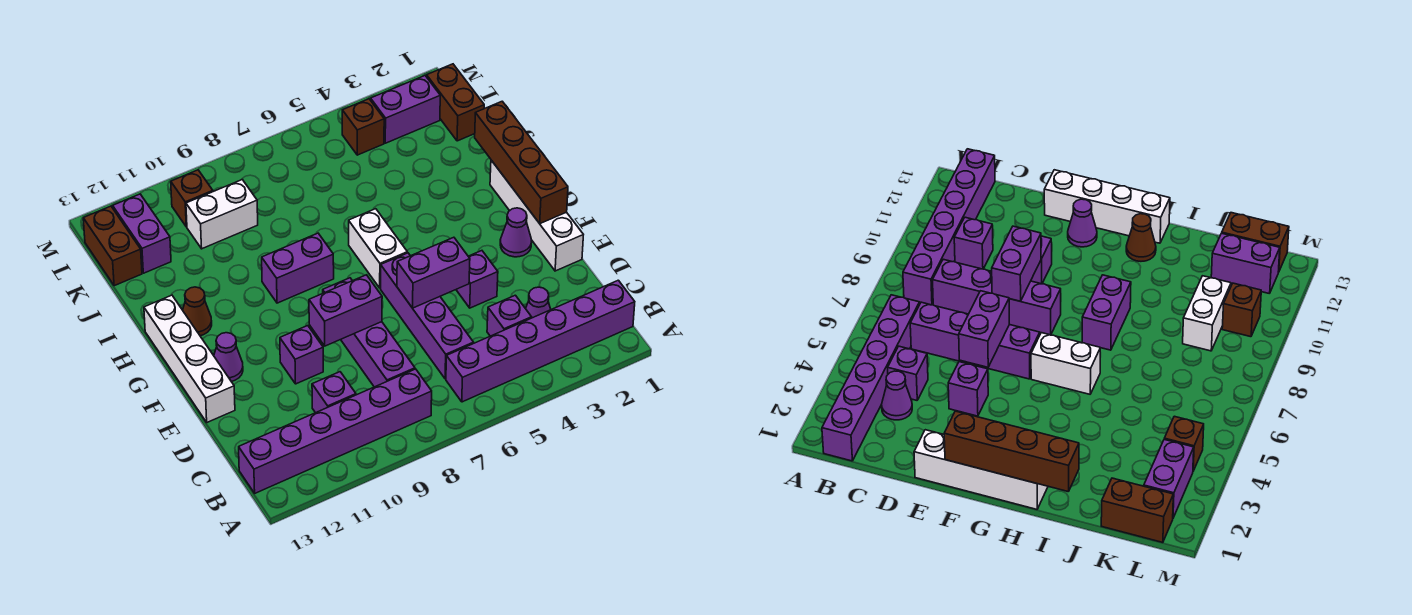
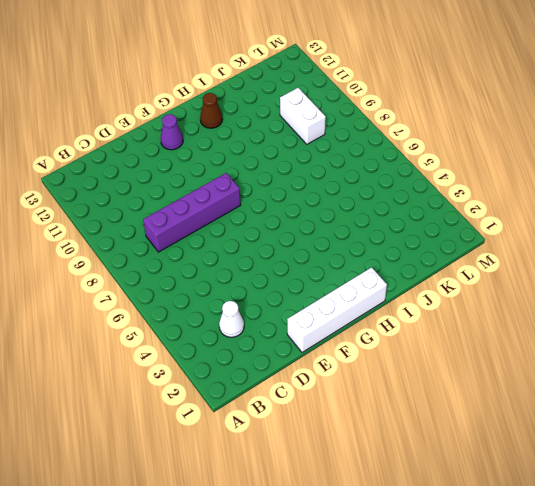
white 1x1 cone [219,301,244,337] -> purple 1x1 cone [525,287,551,318]
none -> purple 1x6 brick [446,280,635,402]
none -> purple 1x6 brick [239,369,432,493]
none -> purple 1x1 brick [487,295,531,336]

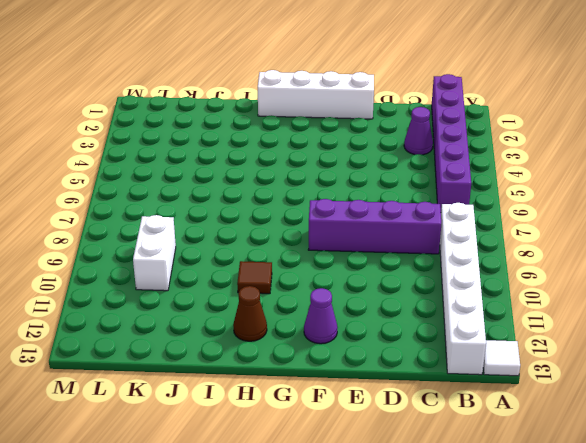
white 1x1 tile [483,340,520,376] -> none
white 1x6 brick [440,203,486,375] -> purple 1x6 brick [239,369,432,493]
brown 1x1 tile [237,261,272,294] -> none
none -> purple 1x1 brick [487,295,531,336]
none -> purple 1x4 brick [381,253,473,379]
none -> purple 1x1 brick [312,372,356,413]

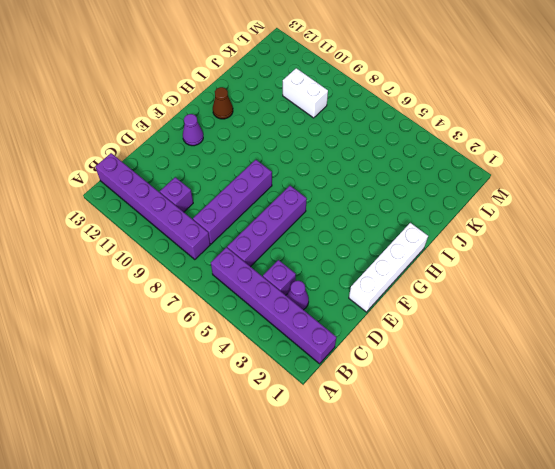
none -> purple 1x1 brick [456,251,498,308]
none -> purple 1x1 brick [280,326,323,384]
none -> white 1x4 brick [144,295,235,422]

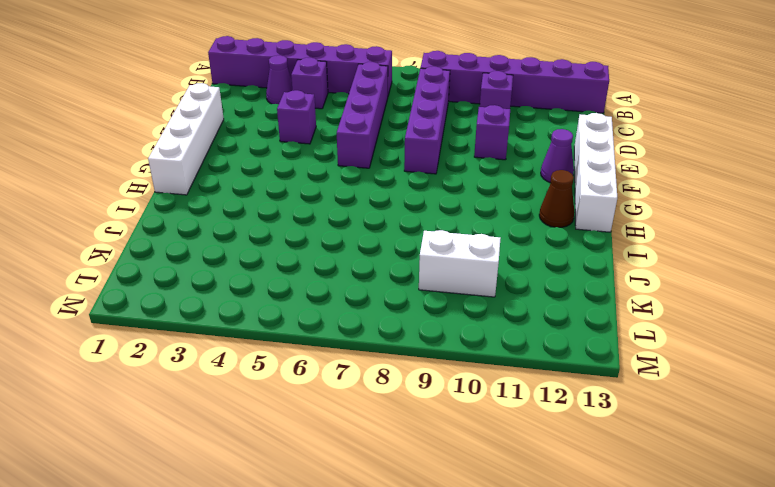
none -> purple 1x1 cone [500,208,531,257]
none -> white 1x2 brick [349,209,407,288]
none -> purple 1x2 brick [262,233,334,303]

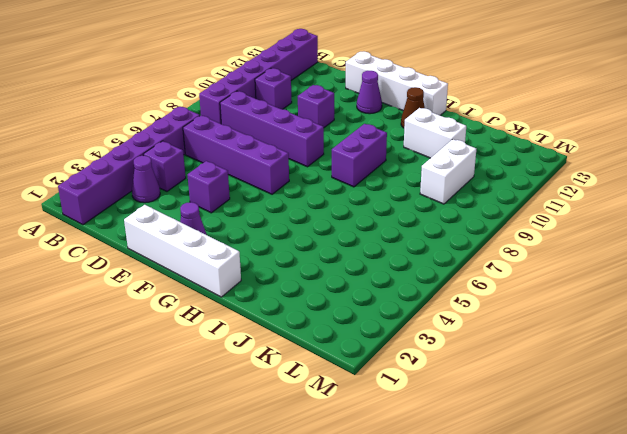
white 1x2 brick [404,108,466,158] -> white 1x2 brick moved to [349,209,407,288]
none -> brown 1x2 brick [427,64,484,141]
none -> purple 1x2 brick [113,194,171,273]
none -> brown 1x2 brick [83,206,142,286]

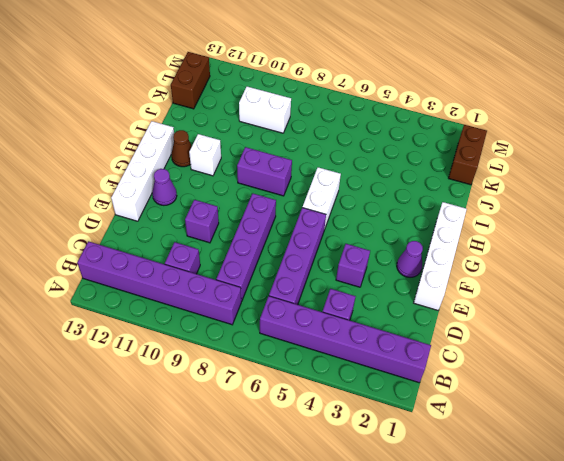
white 1x1 brick [189,134,221,176] -> none
none -> purple 1x1 cone [525,287,551,318]
none -> purple 1x2 brick [113,194,171,273]
none -> purple 1x2 brick [371,76,440,143]

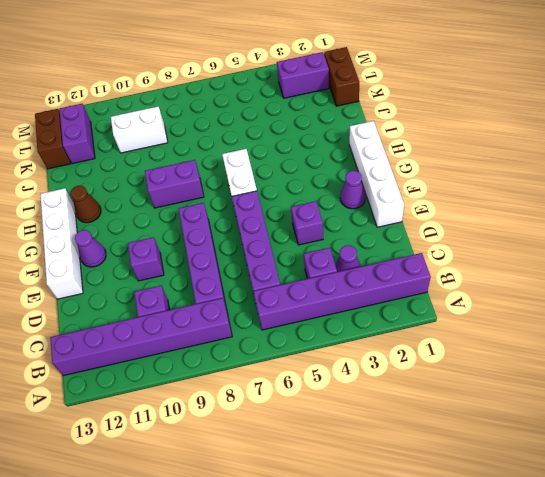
none -> brown 1x1 brick [342,99,384,155]
none -> brown 1x1 brick [171,170,213,227]
none -> purple 1x2 brick [397,237,470,308]

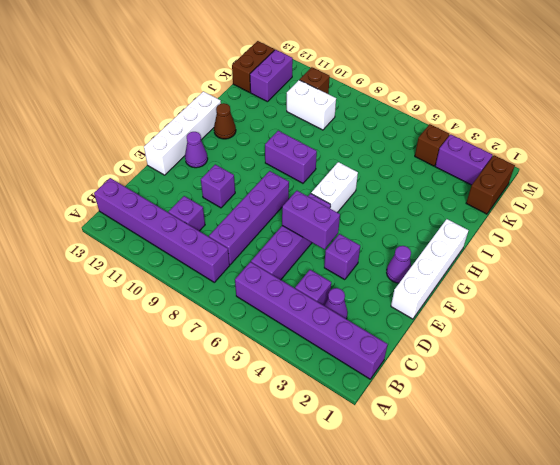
none -> purple 1x2 brick [309,275,382,346]
none -> brown 1x4 brick [475,101,568,223]

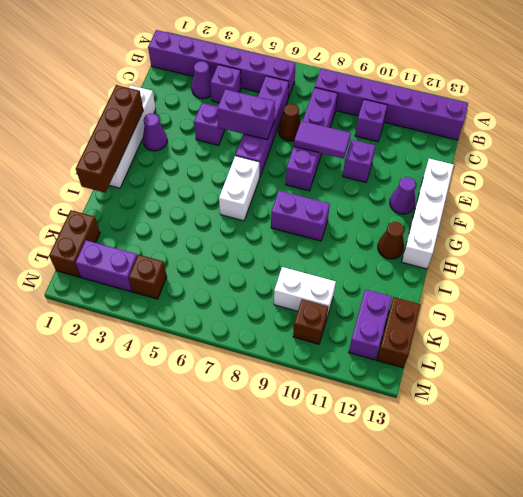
brown 1x1 cone [278,104,301,141] -> none
purple 1x2 tile [294,121,351,159] -> purple 1x2 brick [309,275,382,346]

